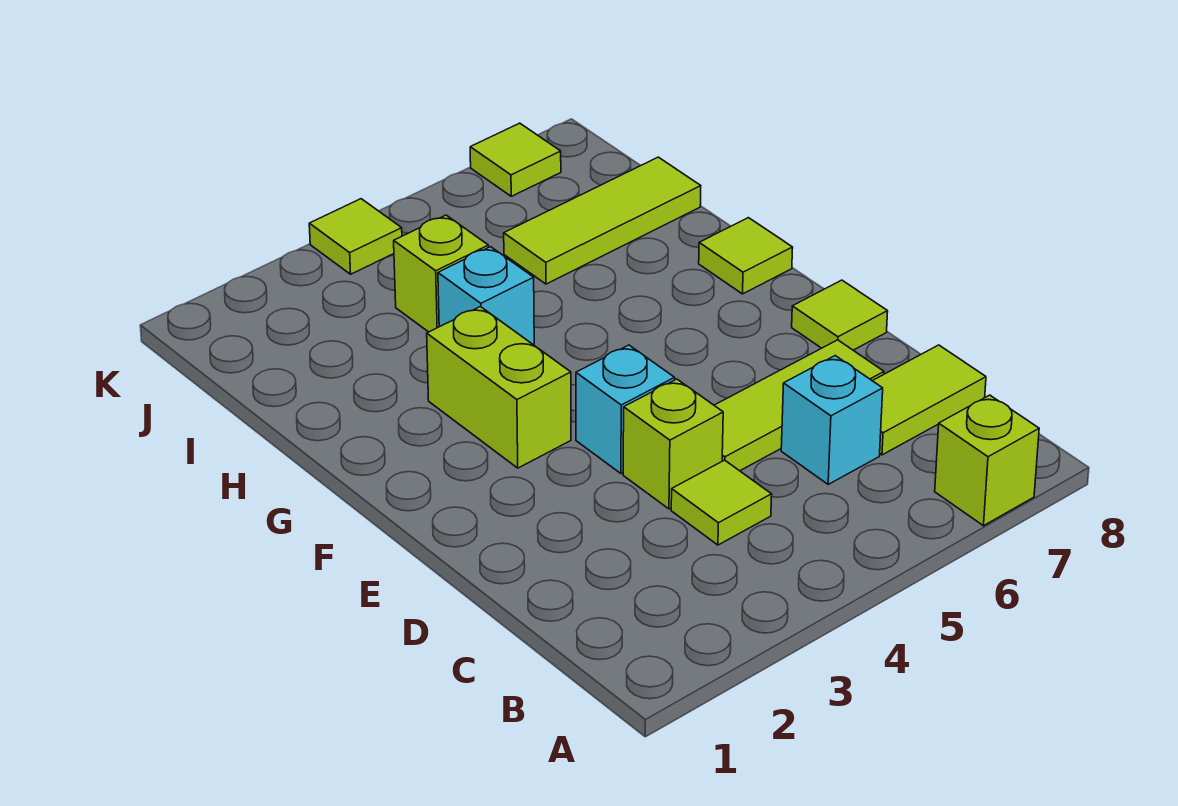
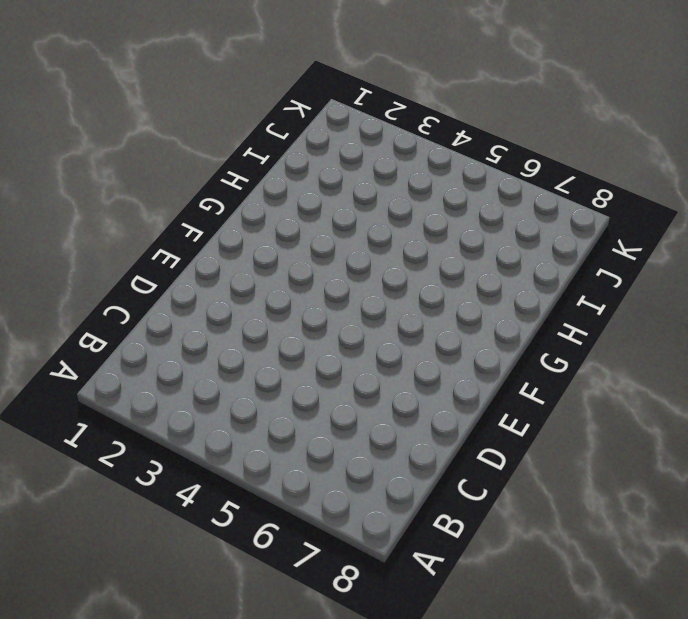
none -> lime 1x1 brick [935,395,1039,526]
none -> lime 1x1 tile [671,460,772,545]
none -> cyan 1x1 brick [781,356,883,484]

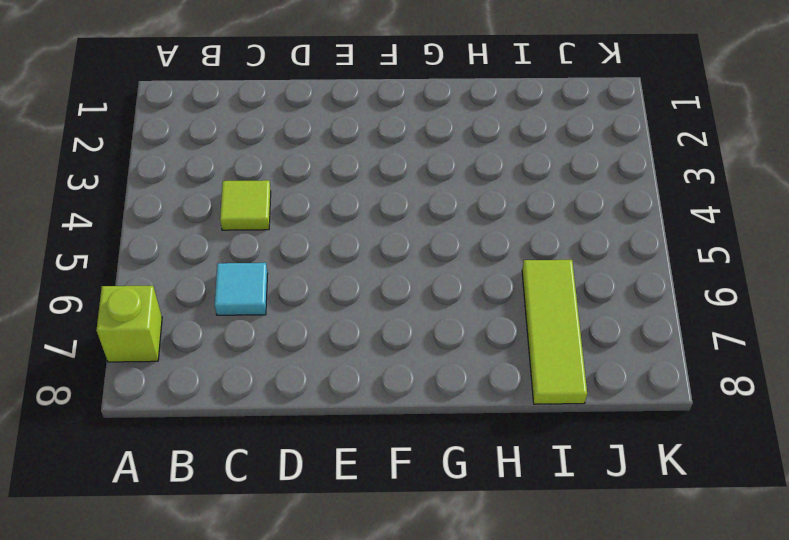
cyan 1x1 tile [215,263,268,315] -> cyan 1x1 brick [781,356,883,484]
none -> lime 1x2 tile [873,345,986,455]
none -> lime 1x1 brick [623,379,723,509]
none -> lime 1x3 tile [714,340,884,471]

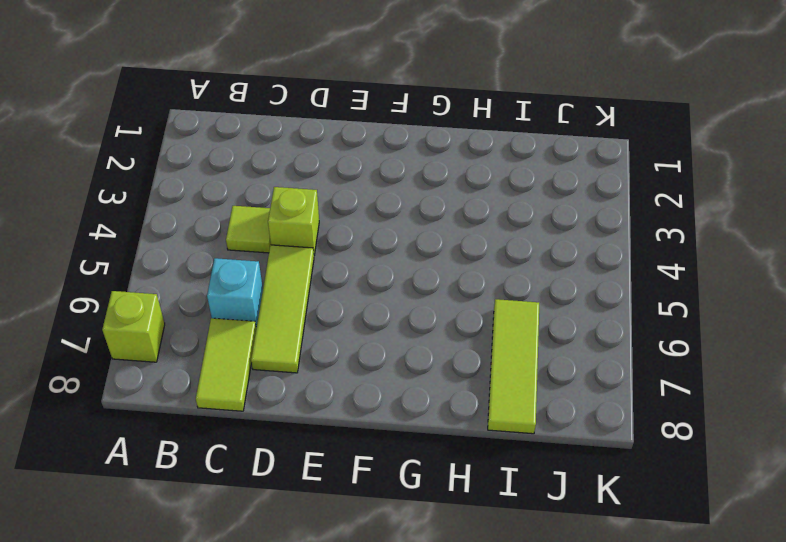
none -> cyan 1x1 brick [576,345,675,473]
none -> lime 1x1 tile [792,280,888,350]
none -> lime 1x2 brick [427,307,571,468]

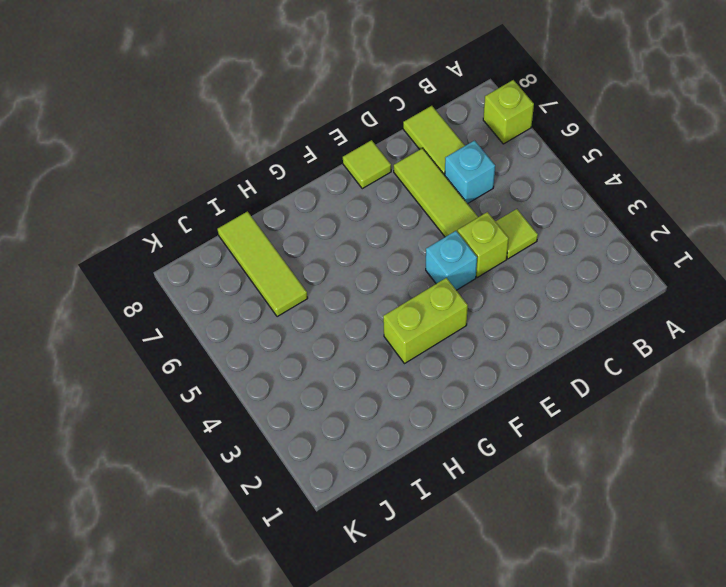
none -> lime 1x1 tile [699,218,793,294]
none -> cyan 1x1 brick [438,247,534,345]
none -> lime 1x1 brick [394,215,488,332]

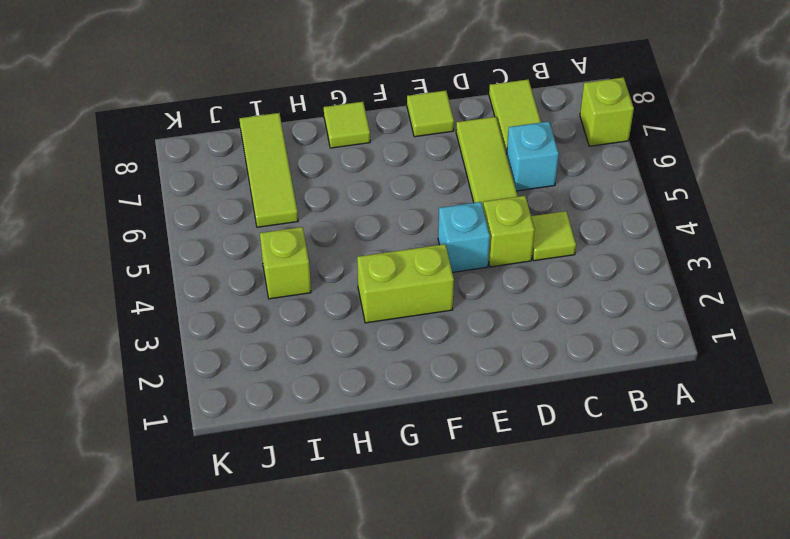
none -> cyan 1x1 brick [438,247,534,345]
none -> lime 1x1 tile [309,199,402,274]
none -> lime 1x1 tile [470,123,561,196]

